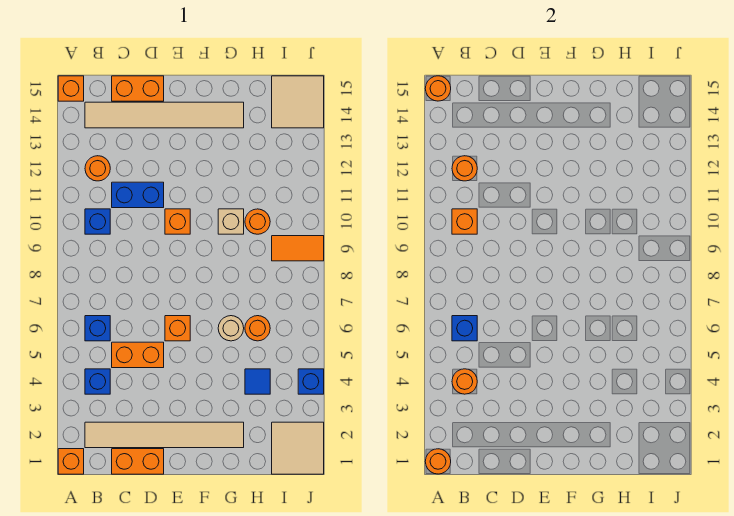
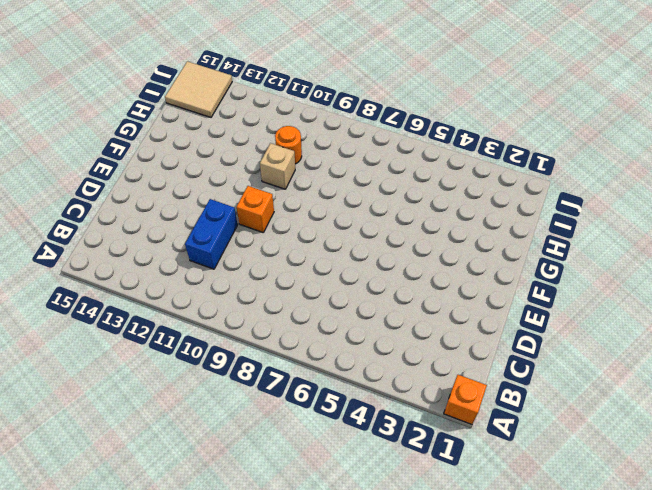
none -> orange 1x1 brick [58,76,84,101]
none -> tan 1x6 tile [85,422,244,448]
none -> blue 1x1 brick [85,369,110,394]

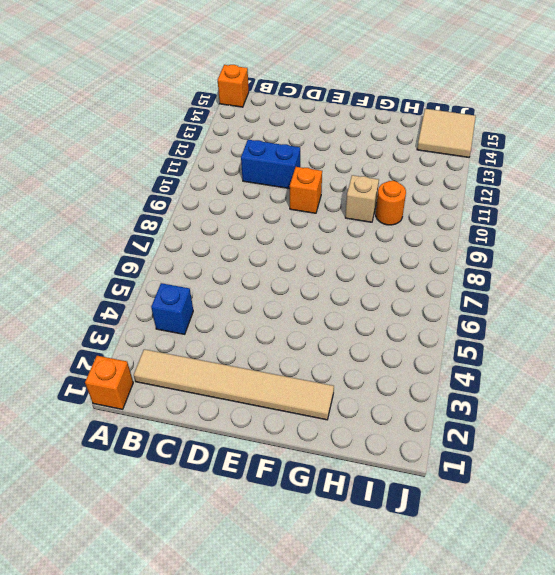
none -> blue 1x1 brick [85,316,110,341]
none -> blue 1x1 brick [85,209,110,234]
none -> orange 1x1 round brick [85,156,110,181]

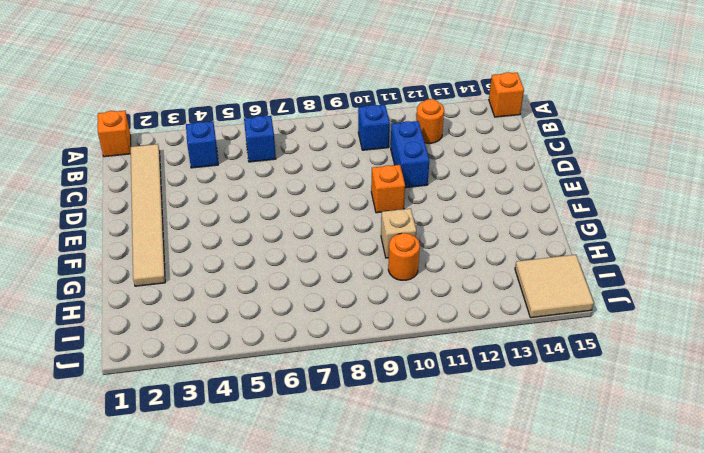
none -> tan 1x6 tile [85,102,244,128]
none -> orange 1x2 brick [112,449,164,474]
none -> orange 1x2 brick [112,342,164,368]

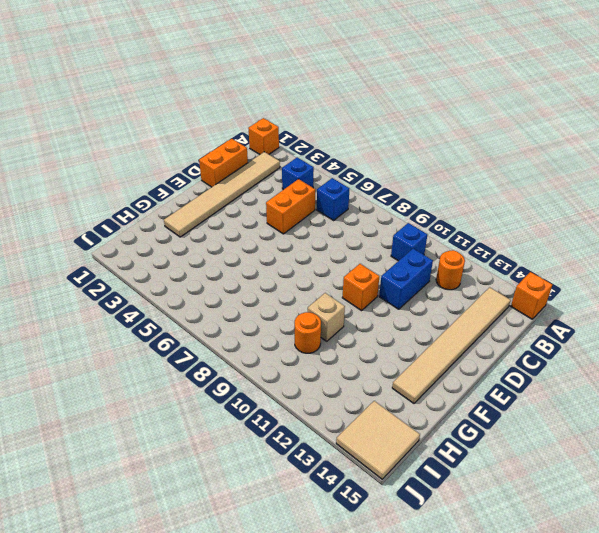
none -> orange 1x2 brick [112,76,164,101]
none -> orange 1x1 brick [165,316,190,341]
none -> tan 1x1 round brick [218,316,244,341]

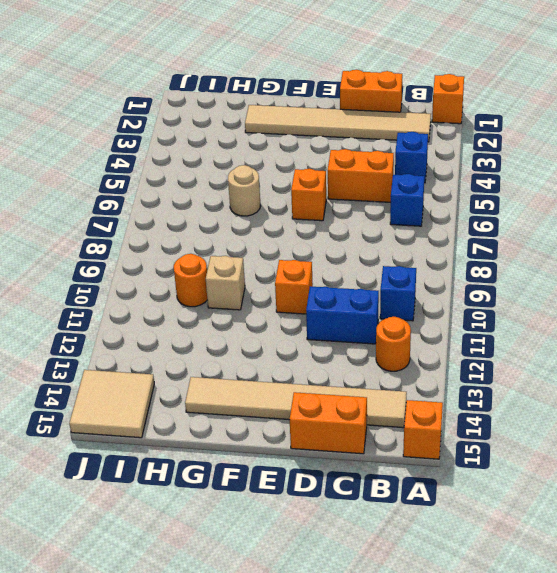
none -> blue 1x1 tile [245,369,270,394]
none -> orange 1x1 round brick [245,316,270,341]
none -> tan 2x2 tile [272,422,324,474]

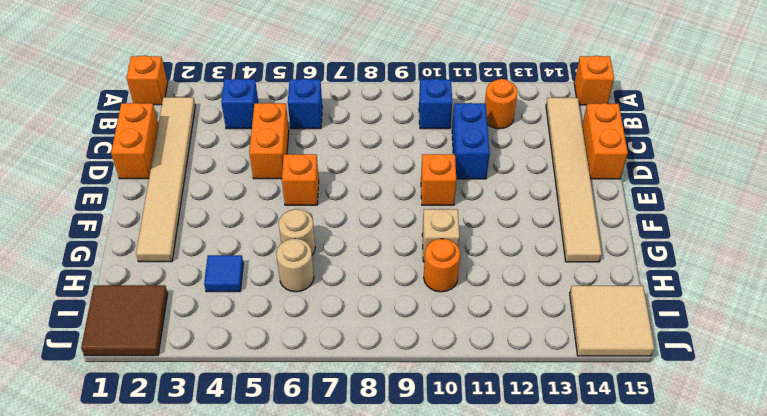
tan 1x1 round brick [276,239,314,292] -> orange 1x1 round brick [245,316,270,341]
brown 2x2 tile [81,285,168,356] -> tan 2x2 tile [272,422,324,474]
none -> orange 1x2 tile [272,236,324,261]
none -> blue 1x1 brick [298,369,324,394]
none -> orange 1x1 round brick [425,449,451,474]

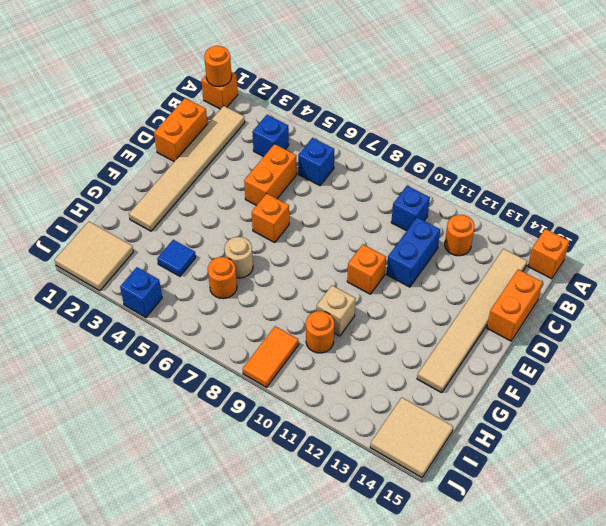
none -> orange 1x1 round brick [425,76,451,101]
none -> orange 1x1 round brick [452,369,477,394]
none -> blue 1x1 brick [452,316,477,341]

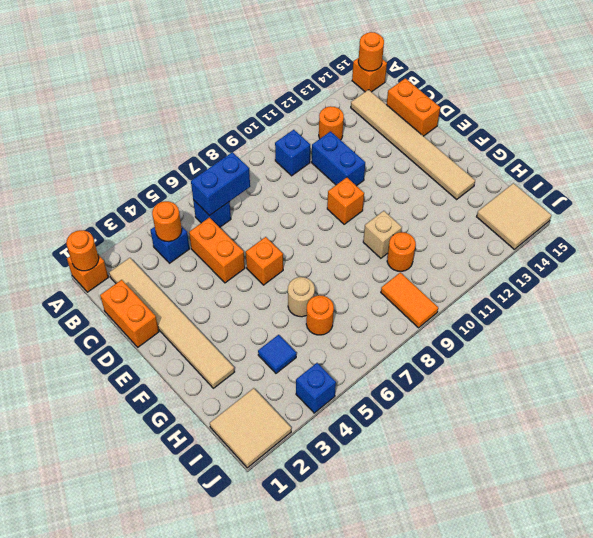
blue 1x2 brick [191,152,250,215] -> blue 1x1 brick [452,316,477,341]
none -> orange 1x1 brick [452,209,477,234]
none -> orange 1x1 round brick [452,156,477,181]

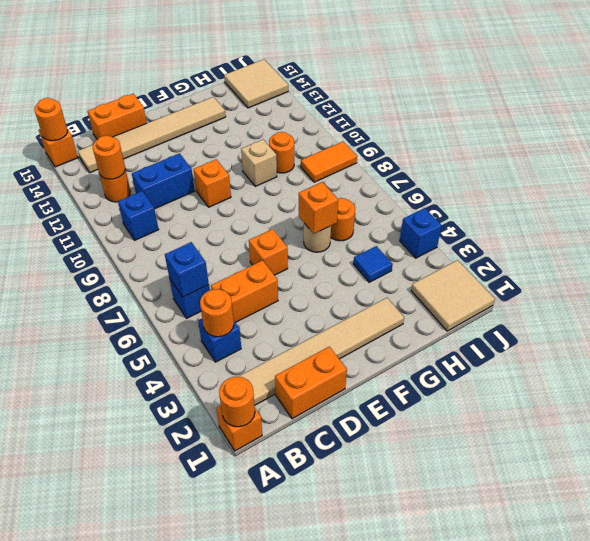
orange 1x1 brick [299,182,338,234] -> orange 1x1 brick moved to [452,209,477,234]

